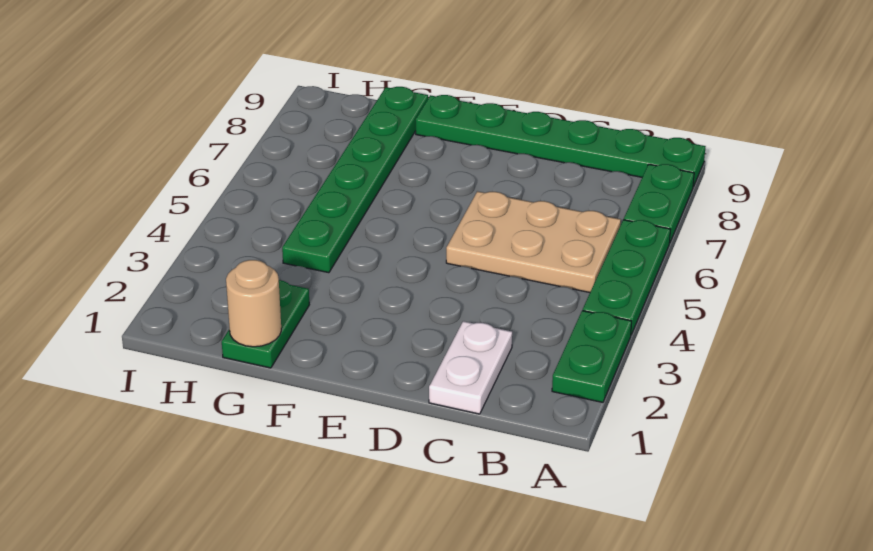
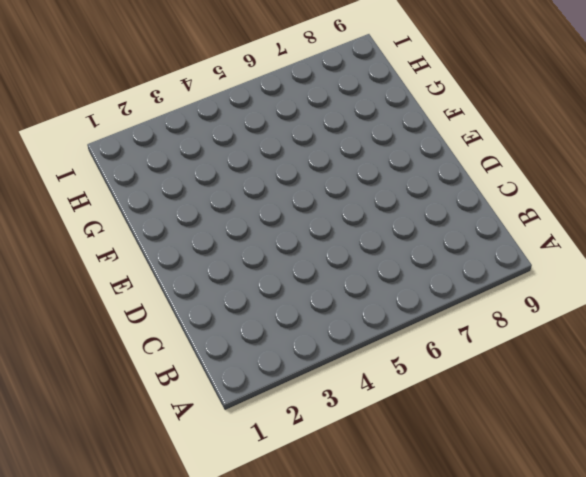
none -> green 1x2 plate [552,311,632,402]
none -> green 1x3 plate [583,220,670,335]

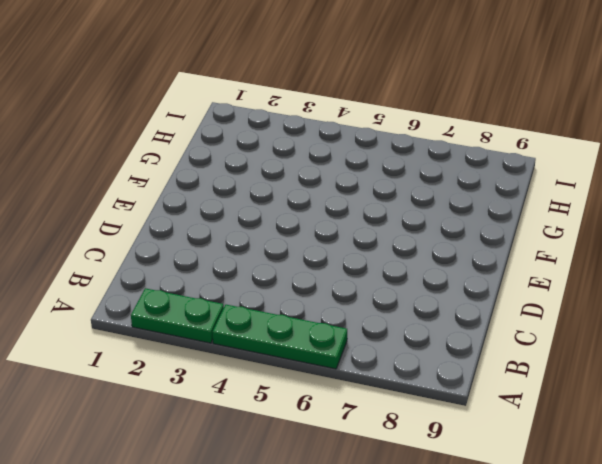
none -> green 1x2 plate [624,164,694,243]
none -> green 1x6 plate [416,95,706,187]

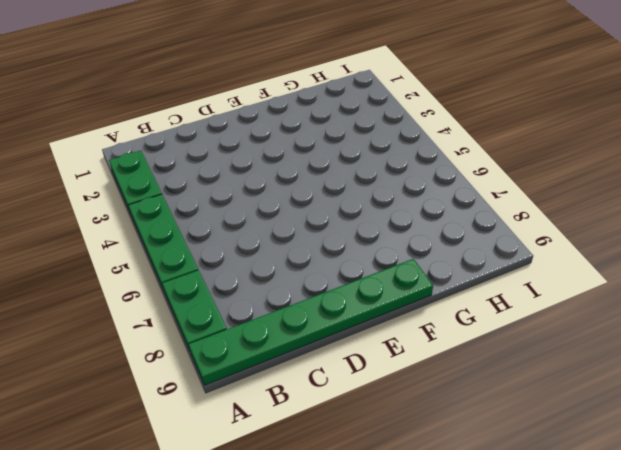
none -> tan 2x3 plate [446,191,621,292]
none -> white 1x2 plate [429,321,512,414]

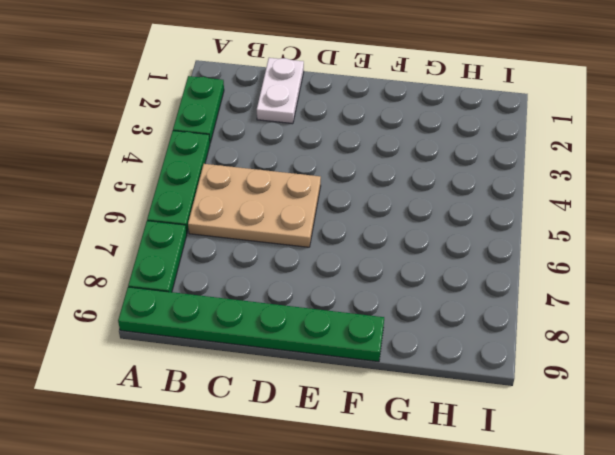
none -> green 1x2 plate [222,280,309,368]
none -> green 1x6 plate [282,87,428,273]

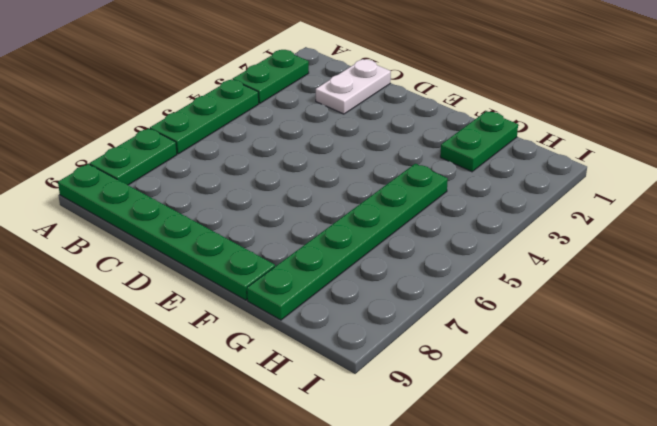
none -> tan 2x3 plate [446,191,621,292]
none -> tan 1x1 round brick [226,260,281,347]

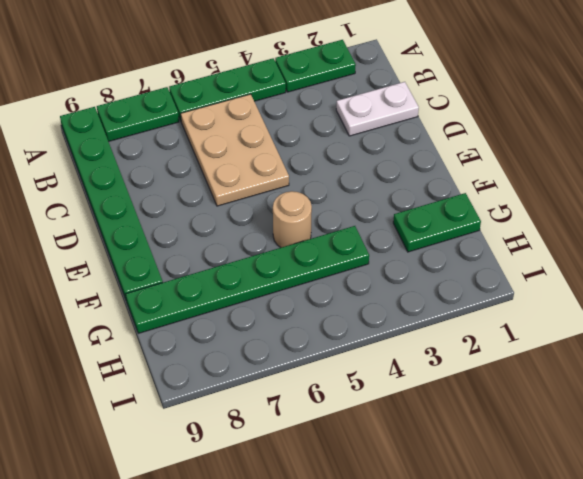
tan 1x1 round brick [273,191,312,248] -> tan 1x1 round brick moved to [226,260,281,347]

